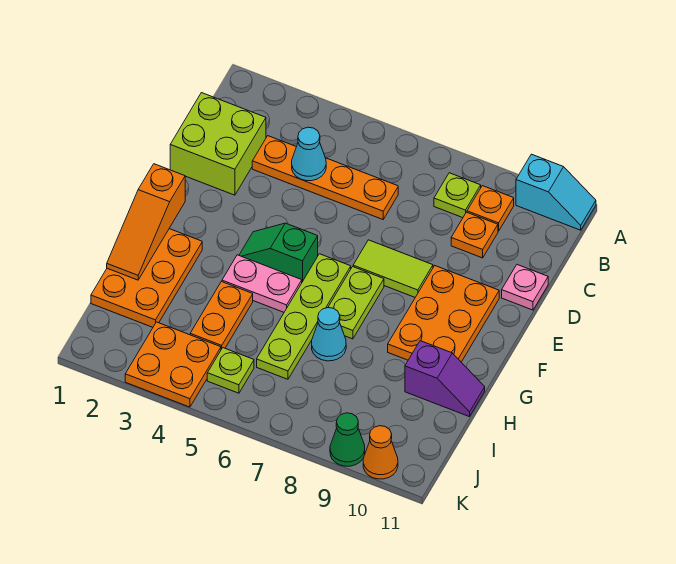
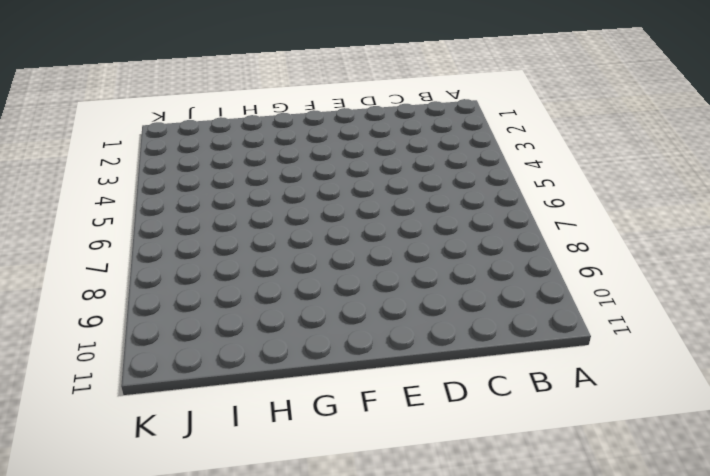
none -> cyan 1x2 slope [516,154,596,230]
none -> lime 1x1 plate [434,173,481,218]
none -> orange 1x1 plate [467,186,514,231]

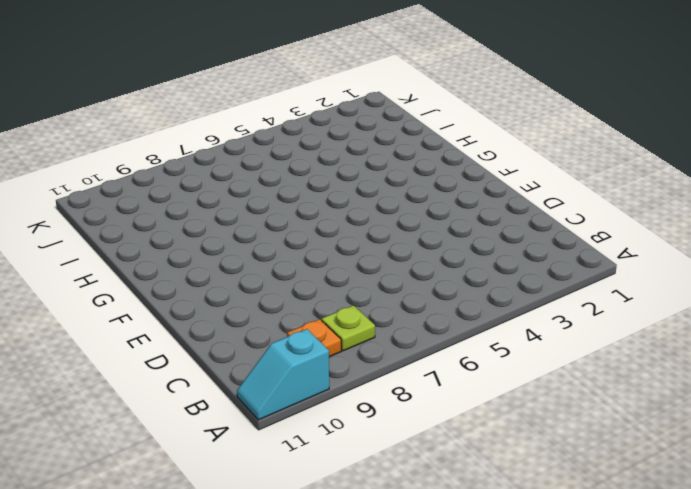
none -> lime 2x2 brick [170,93,266,195]
none -> orange 1x4 plate [252,136,398,219]
none -> orange 1x1 plate [451,212,498,258]

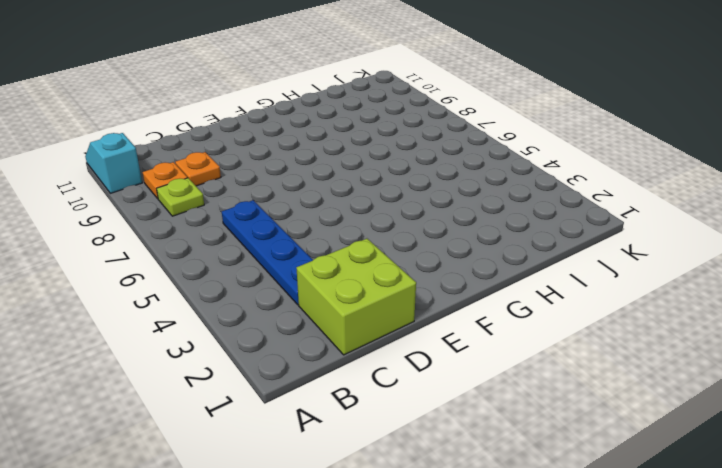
blue 1x4 plate [222,200,313,305] -> orange 1x4 plate [252,136,398,219]
none -> pink 1x1 plate [502,265,548,310]
none -> lime 1x2 tile [353,240,433,297]
none -> orange 2x3 plate [388,266,499,362]

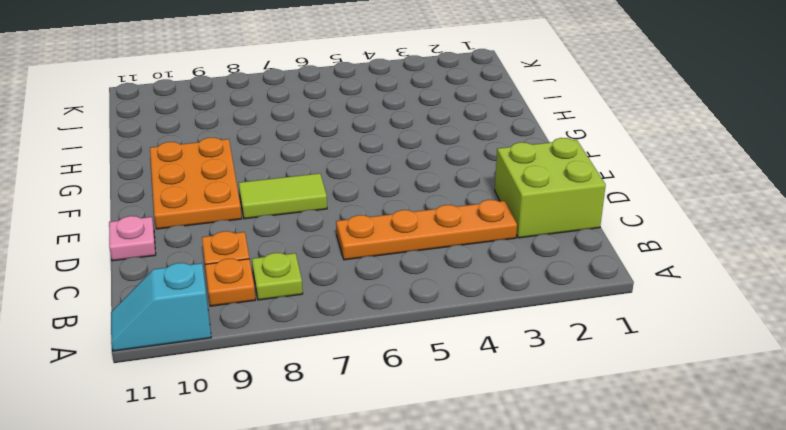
none -> green 1x2 slope [239,223,318,282]
none -> lime 1x4 plate [257,254,351,379]
none -> lime 1x2 plate [328,267,384,339]

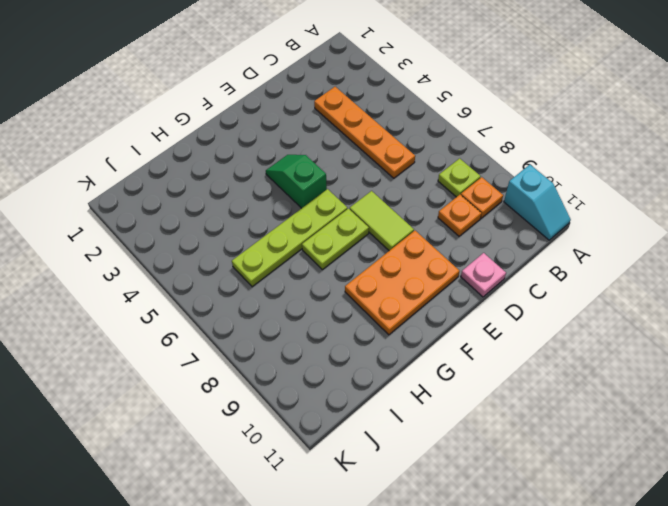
none -> lime 2x2 brick [170,93,266,195]
none -> orange 2x3 plate [91,229,202,327]
none -> pink 1x2 plate [222,255,302,312]

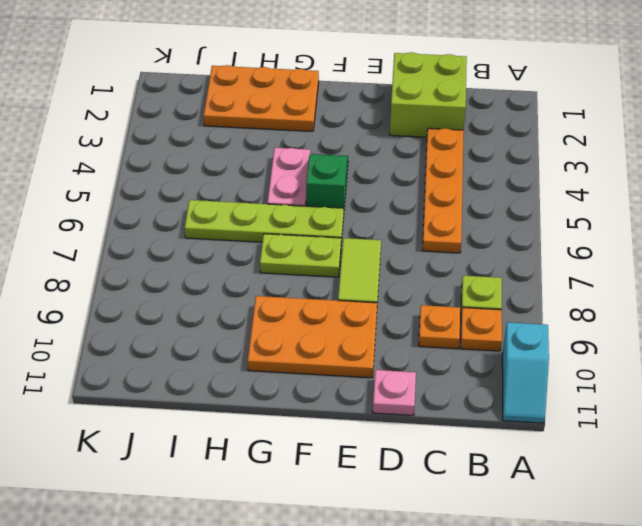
none -> orange 1x2 plate [190,282,253,349]
none -> cyan 1x1 cone [312,308,346,361]
none -> purple 1x2 slope [405,341,485,417]

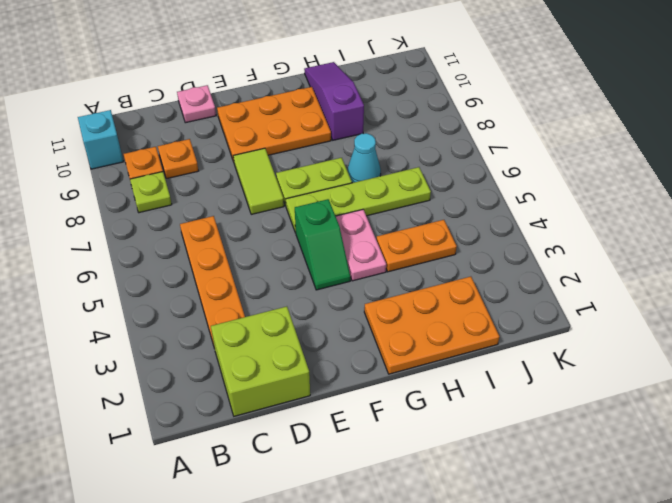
purple 1x3 slope [304,62,364,140] -> purple 1x2 slope [405,341,485,417]
none -> orange 2x2 plate [125,322,221,407]
none -> lime 1x1 plate [207,348,254,393]
none -> green 1x1 cone [330,413,365,466]

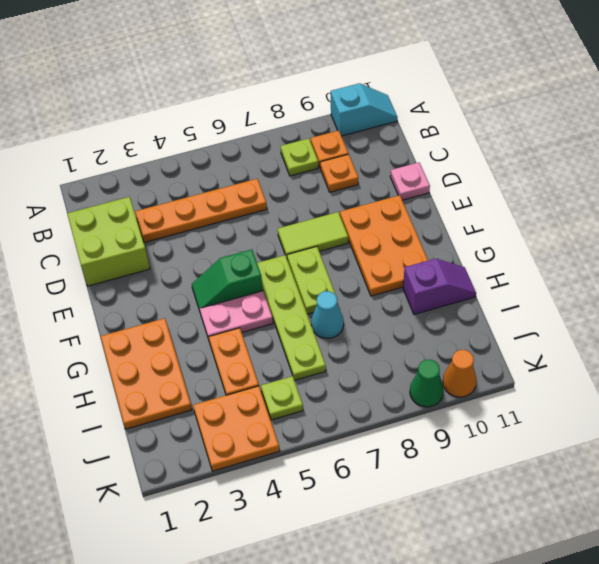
none -> cyan 1x1 cone [292,127,326,181]
none -> orange 1x3 slope [107,164,185,280]

